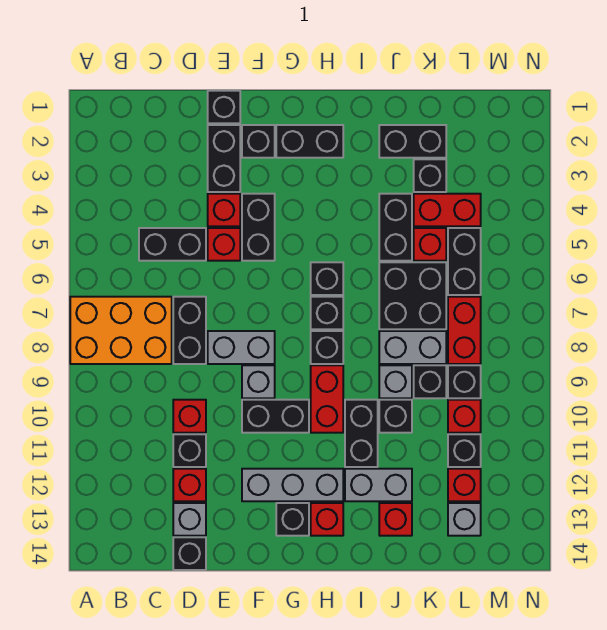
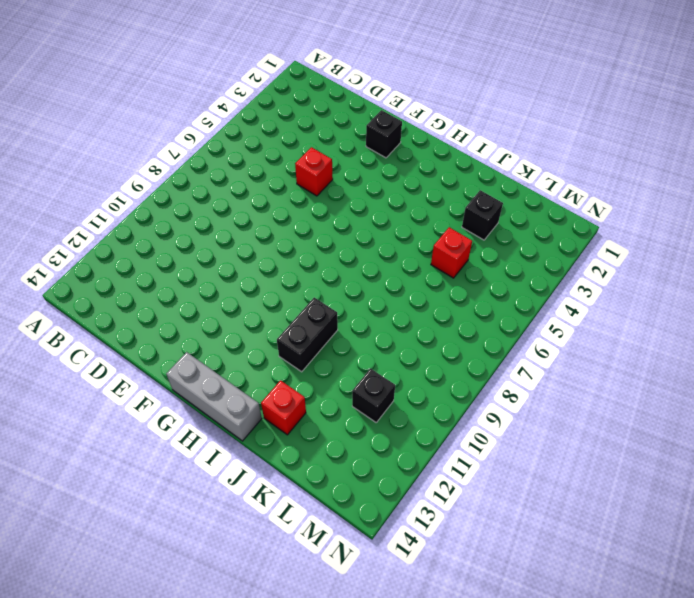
grey 1x3 brick [166,352,262,441] -> grey 1x3 brick moved to [242,469,343,501]
none -> orange 2x3 brick [70,297,172,364]
none -> black 1x2 brick [139,228,206,261]
none -> black 1x2 brick [173,297,206,364]
none -> red 1x1 brick [173,400,206,433]

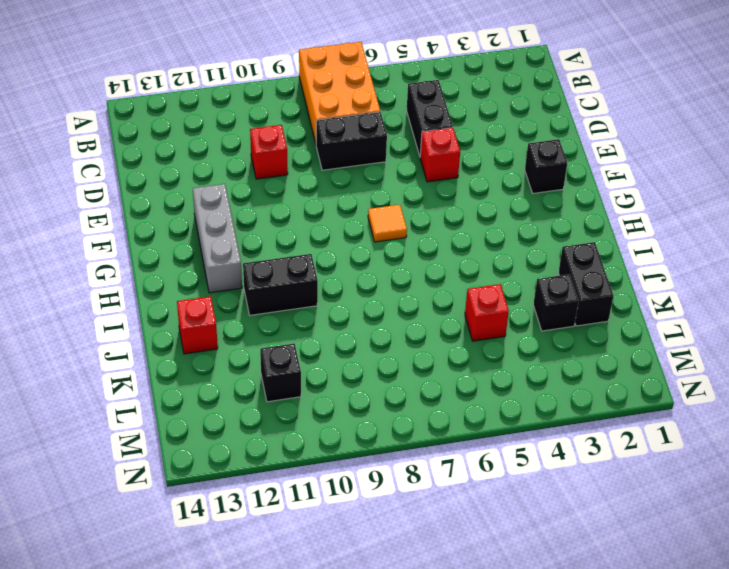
orange 1x1 tile [368,205,407,242] -> none
none -> black 1x1 brick [173,434,206,467]
none -> red 1x1 brick [173,469,206,501]
none -> grey 1x1 brick [173,503,206,536]
none -> black 1x1 brick [173,537,206,570]

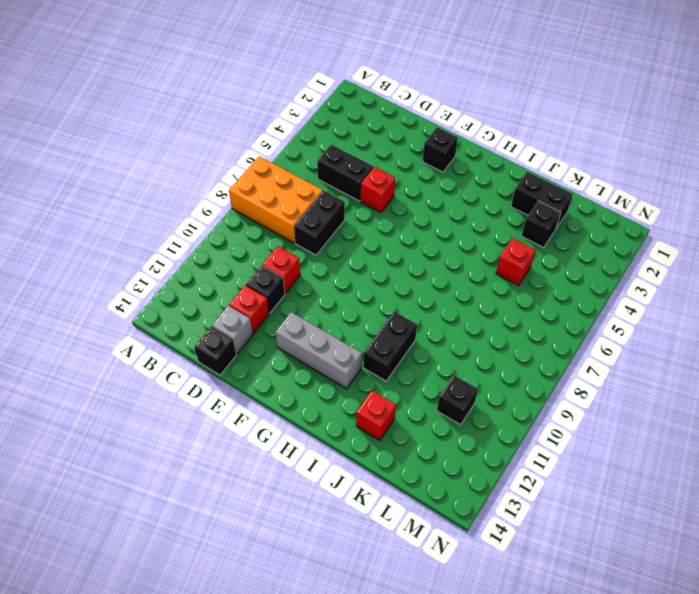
none -> black 1x1 brick [208,91,240,123]
none -> black 1x2 brick [208,125,240,192]
none -> red 1x1 brick [208,194,240,226]
none -> grey 1x2 brick [208,331,275,364]

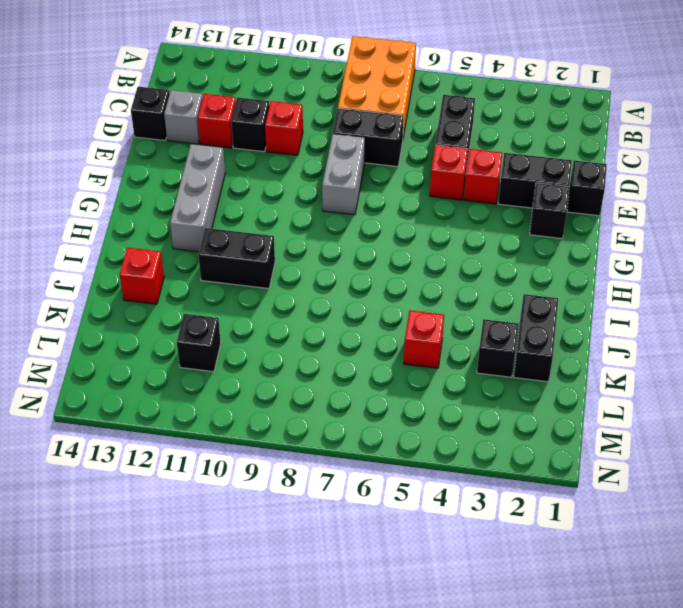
none -> black 1x2 brick [242,194,275,261]
none -> grey 1x1 brick [242,365,275,398]
none -> black 1x2 brick [242,400,309,433]
none -> black 1x2 brick [276,125,343,158]

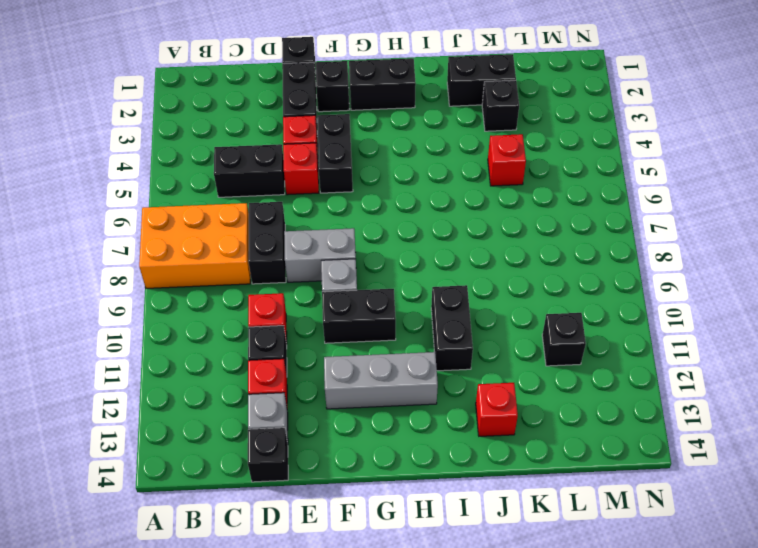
none -> black 1x1 brick [276,503,309,536]
none -> black 1x1 brick [311,262,343,295]
none -> black 1x1 brick [311,297,343,329]
none -> black 1x1 brick [311,331,343,364]

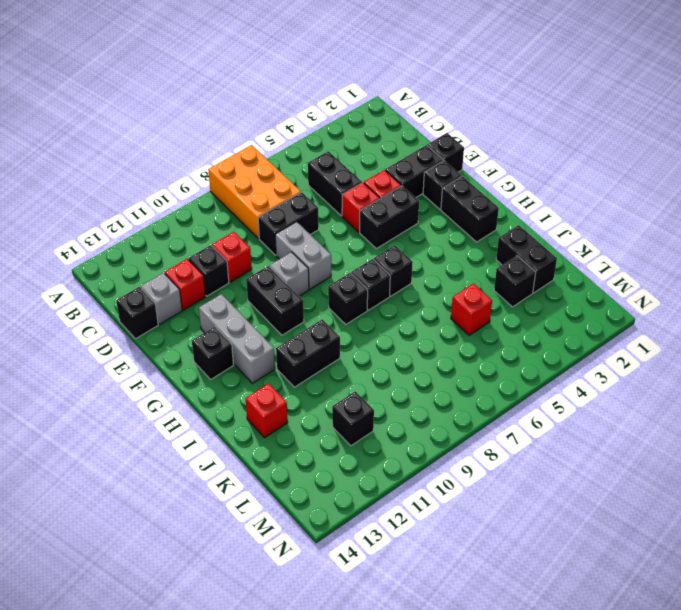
none -> red 1x2 brick [311,365,343,433]
none -> red 1x1 brick [311,503,343,536]
none -> grey 1x2 brick [345,469,412,501]
none -> black 1x2 brick [379,194,412,261]

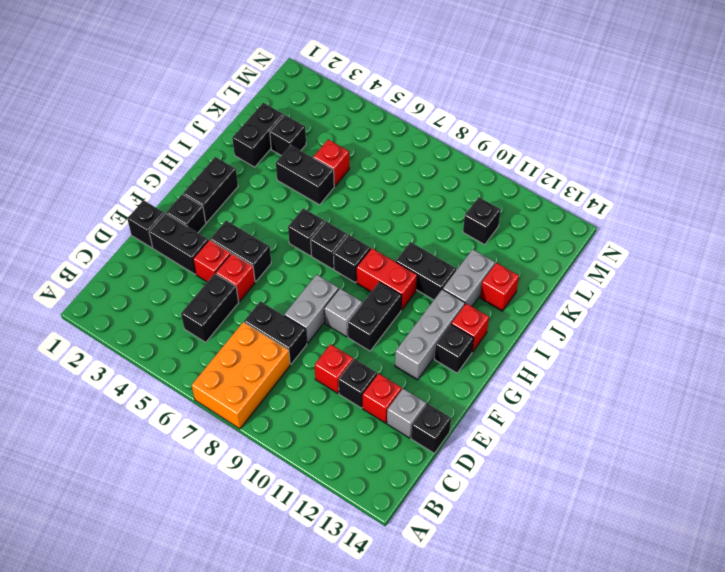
none -> black 2x2 brick [379,262,446,329]
none -> grey 1x2 brick [379,331,446,364]
none -> grey 1x1 brick [379,365,412,398]
none -> black 1x1 brick [379,400,412,433]

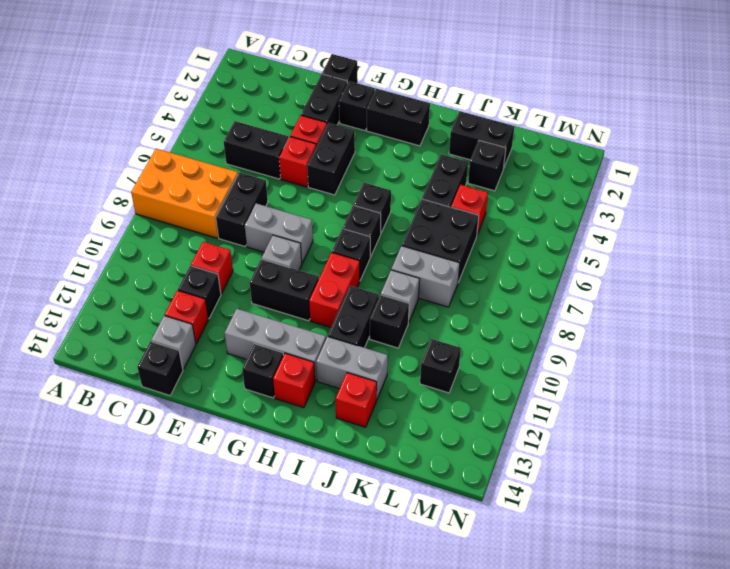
none -> red 1x2 brick [414,194,481,226]
none -> black 1x1 brick [414,365,446,398]
none -> black 1x2 brick [448,228,481,295]
none -> red 1x2 brick [448,297,481,364]

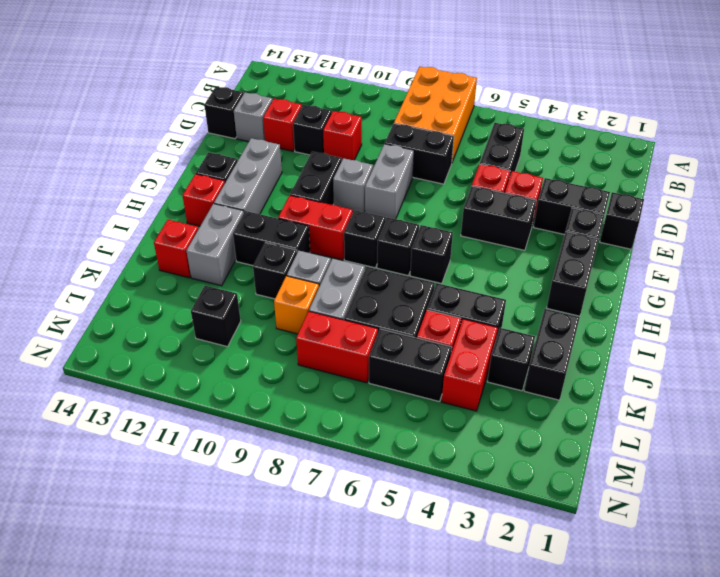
orange 1x1 brick [274,276,319,334] -> black 1x1 brick [414,365,446,398]
none -> black 1x1 brick [448,365,481,398]
none -> red 1x1 brick [448,400,481,433]
none -> red 1x1 brick [448,469,481,501]
none -> grey 1x1 brick [448,503,481,536]

